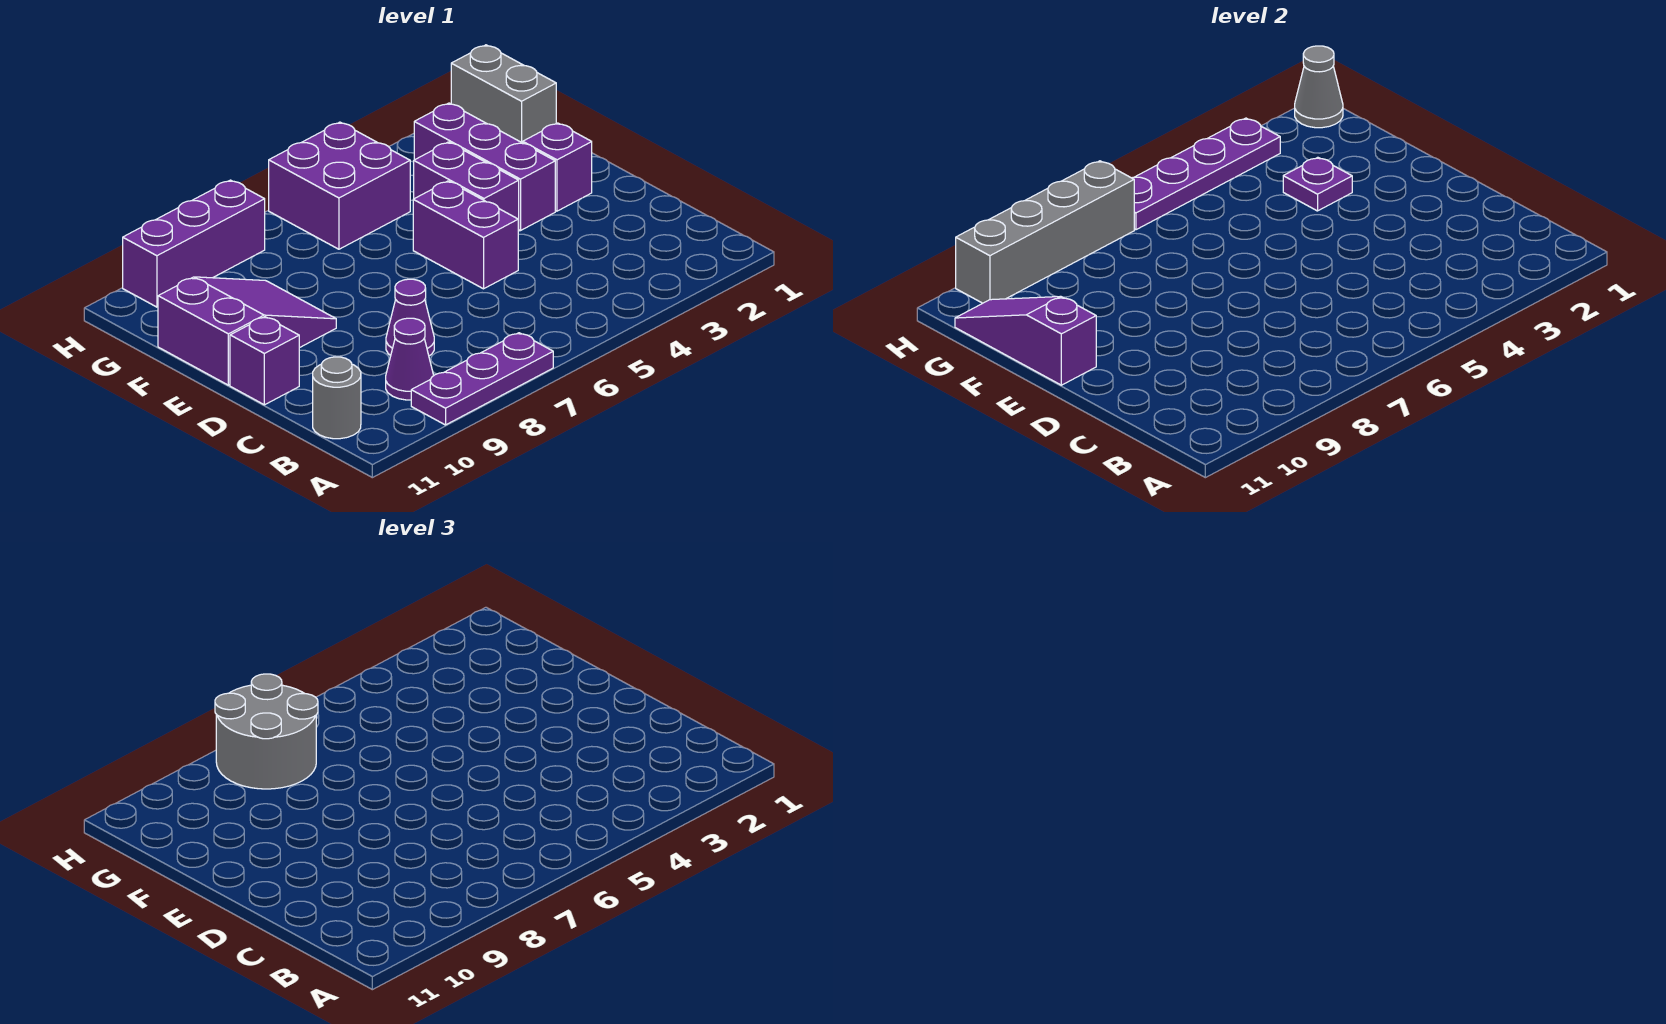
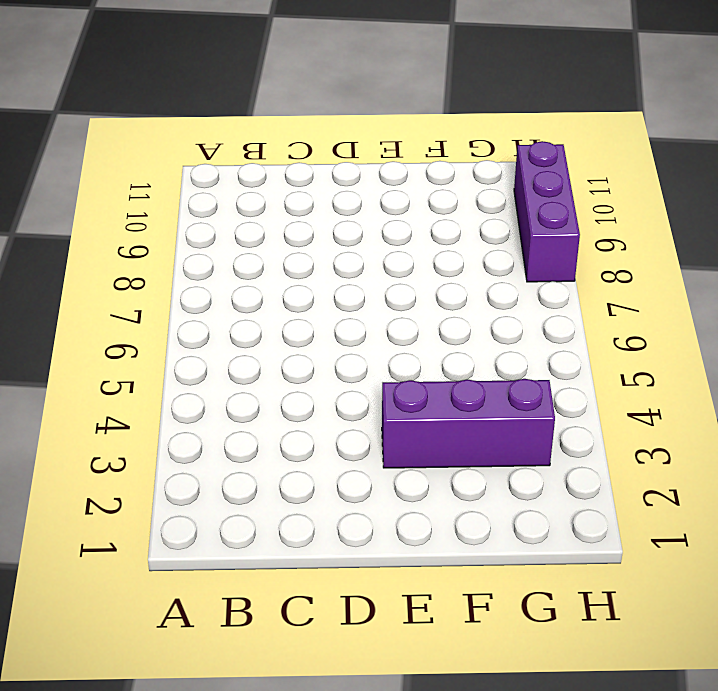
none -> purple 1x3 plate [411,333,553,425]
none -> purple 1x1 cone [386,318,434,400]
none -> grey 1x1 round brick [313,357,361,439]

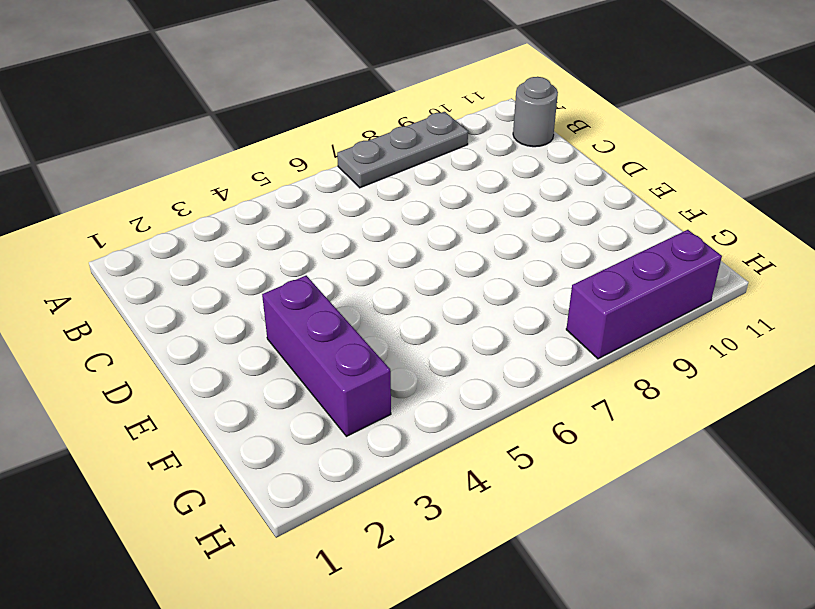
grey 1x3 plate [337,112,468,188] -> purple 1x3 plate [411,333,553,425]
none -> purple 1x1 cone [386,318,434,400]
none -> purple 1x1 cone [386,279,434,356]
none -> purple 1x2 brick [413,181,518,289]

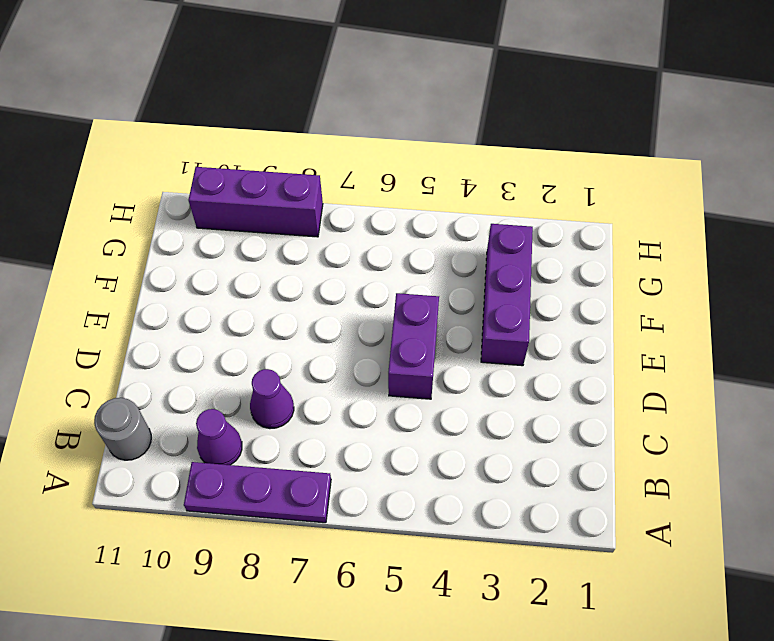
none -> purple 1x1 brick [230,317,299,405]
none -> purple 1x1 brick [523,123,592,211]
none -> purple 1x2 brick [414,142,519,231]

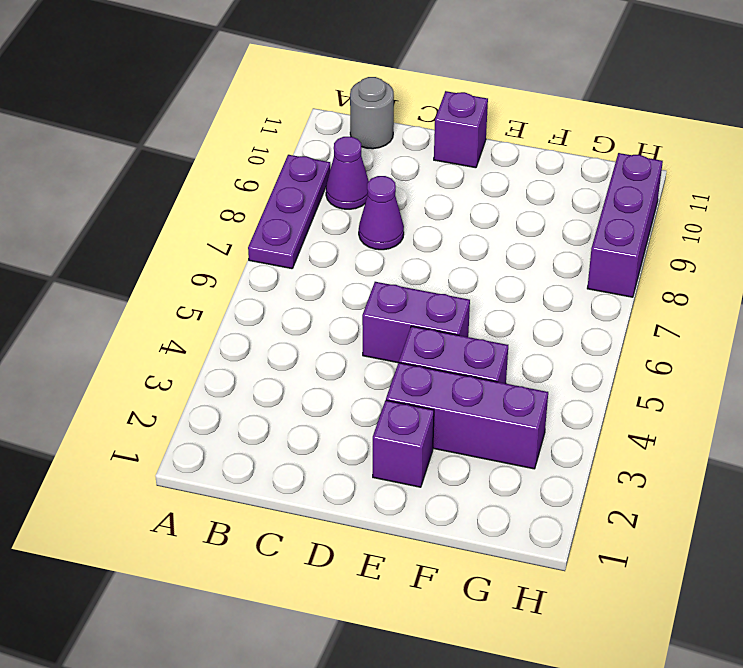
none -> purple 2x3 slope [158,277,336,385]
none -> grey 1x2 brick [451,45,556,143]
none -> purple 2x2 brick [269,122,410,249]

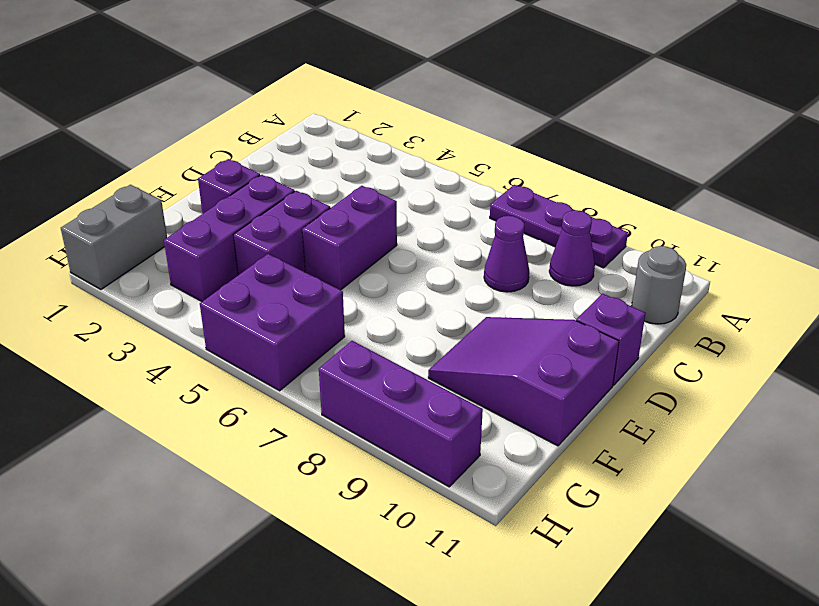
none -> purple 1x3 slope [955,296,1096,385]
none -> purple 1x1 plate [1283,157,1352,211]
none -> grey 1x1 cone [1295,46,1343,128]

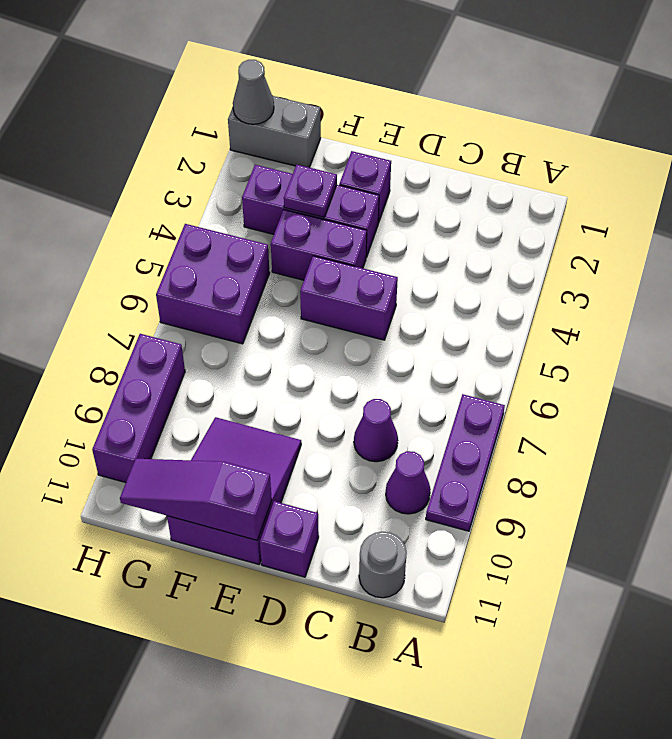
none -> purple 1x4 plate [1132,118,1280,230]
none -> grey 1x4 brick [956,161,1134,303]
none -> grey 2x2 round brick [215,674,318,789]

